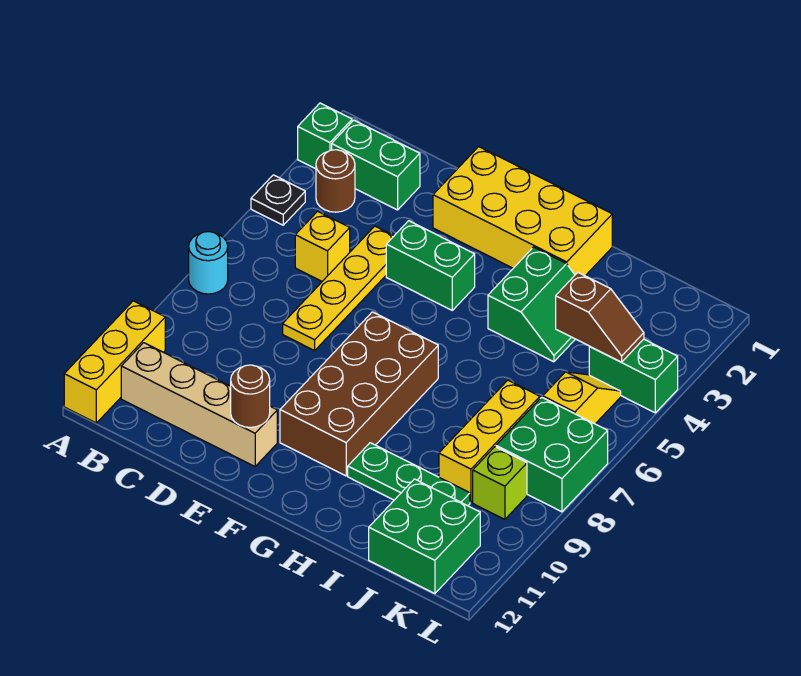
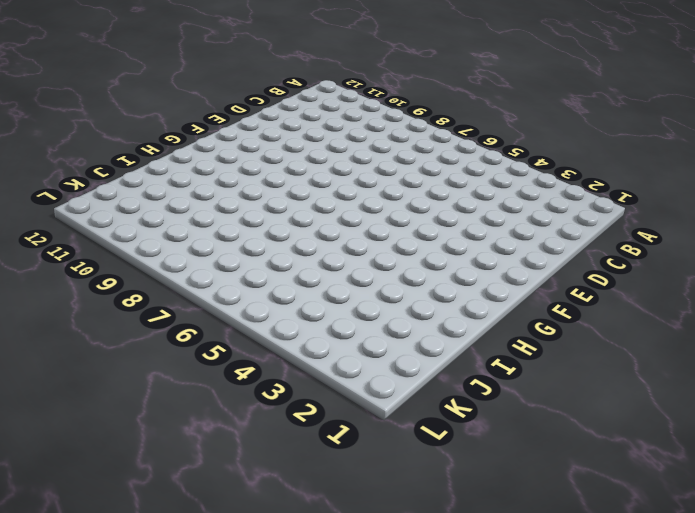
none -> green 1x1 brick [298,103,352,169]
none -> black 1x1 plate [251,175,305,225]
none -> cyan 1x1 round brick [189,232,228,294]

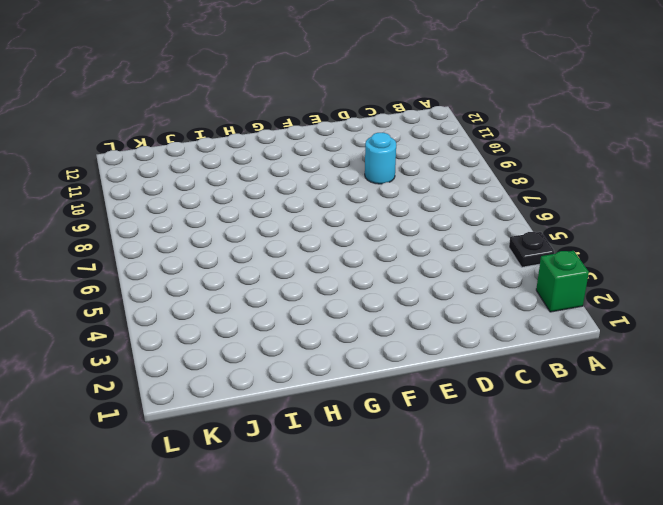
cyan 1x1 round brick [365,133,396,184] -> cyan 1x1 round brick moved to [189,232,228,294]
none -> yellow 1x3 brick [64,301,165,423]
none -> green 1x2 brick [332,120,420,210]
none -> brown 1x1 round brick [316,150,355,212]

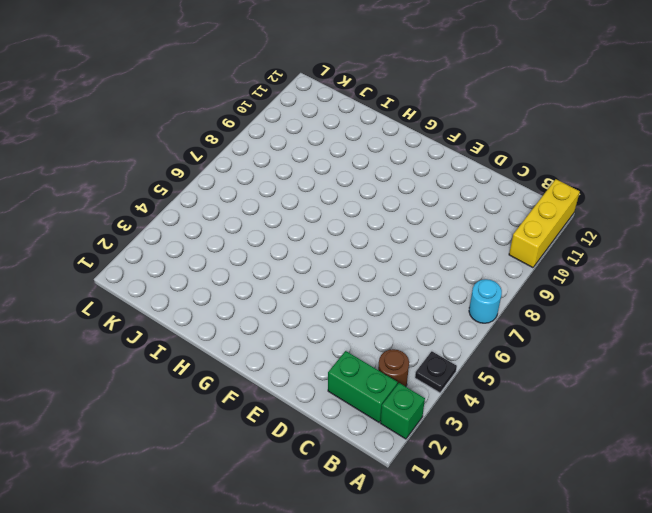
none -> tan 1x4 brick [121,343,277,466]
none -> yellow 1x1 brick [295,211,350,281]
none -> yellow 1x4 plate [283,226,394,351]

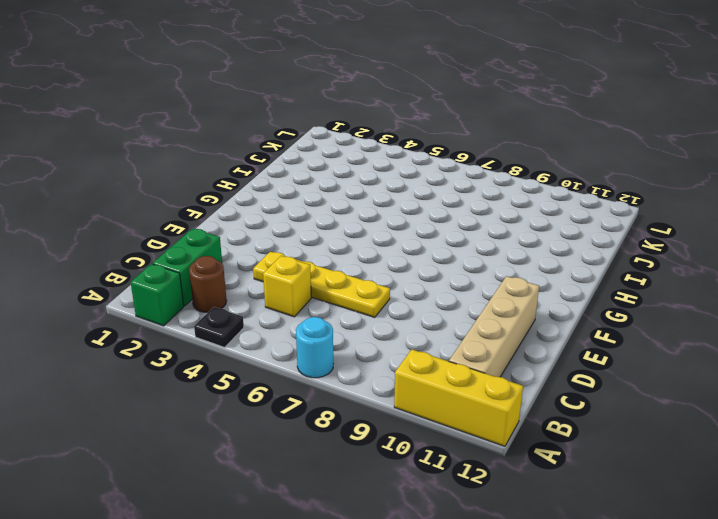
none -> yellow 2x4 brick [433,147,612,276]
none -> green 1x2 brick [386,221,475,310]
none -> brown 2x4 brick [280,312,438,476]

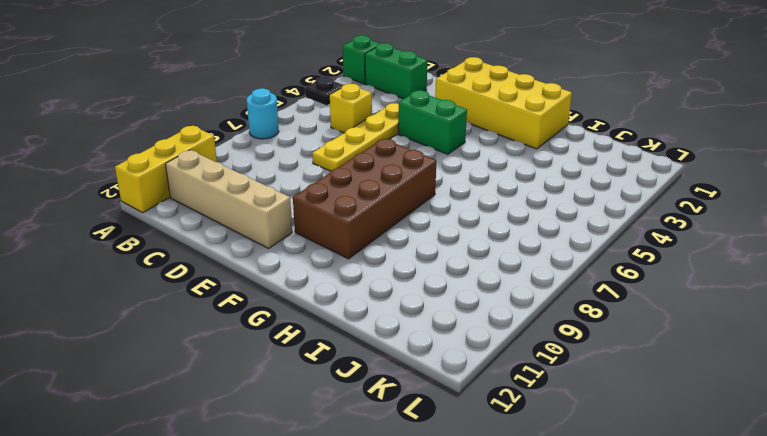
none -> brown 1x1 round brick [316,150,355,212]
none -> green 2x2 slope [488,247,575,362]
none -> green 1x3 plate [348,443,470,506]

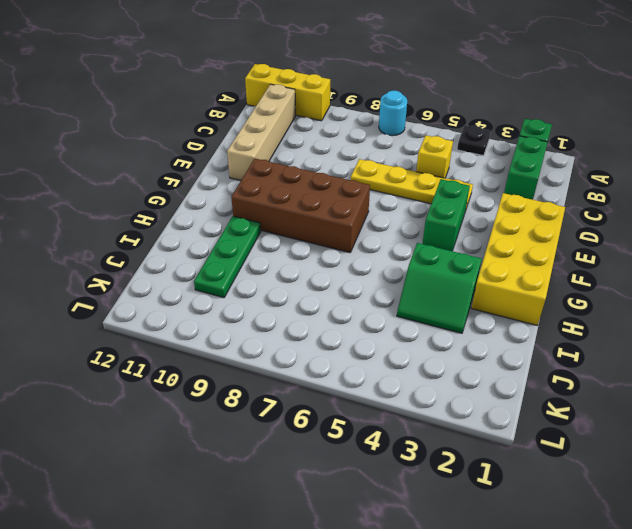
none -> brown 1x1 round brick [316,150,355,212]
none -> yellow 1x3 brick [439,380,540,502]
none -> green 2x2 brick [369,479,480,594]

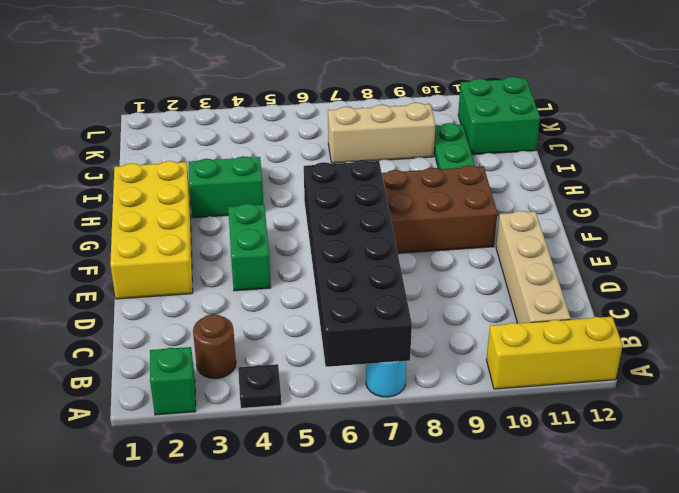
black 2x6 brick [304,160,412,367] -> none
tan 1x3 brick [328,103,436,163] -> yellow 1x3 brick [439,380,540,502]
none -> green 1x2 brick [332,120,420,210]
none -> yellow 1x1 brick [295,211,350,281]
none -> yellow 1x4 plate [283,226,394,351]

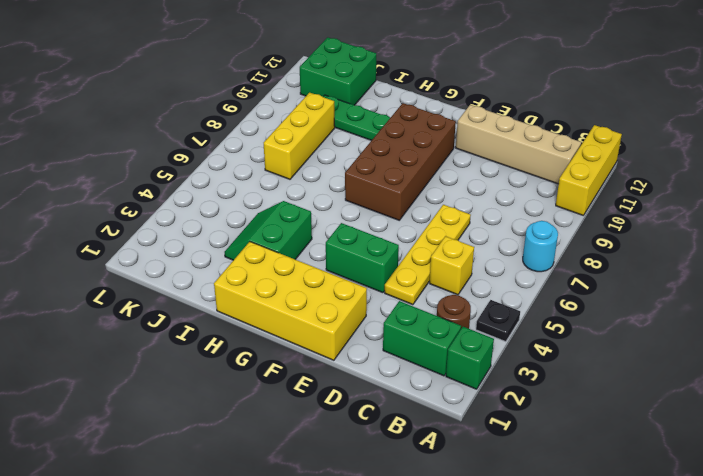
none -> green 1x2 brick [589,339,678,413]
none -> yellow 1x2 slope [543,372,621,424]
none -> green 2x2 brick [496,397,608,512]

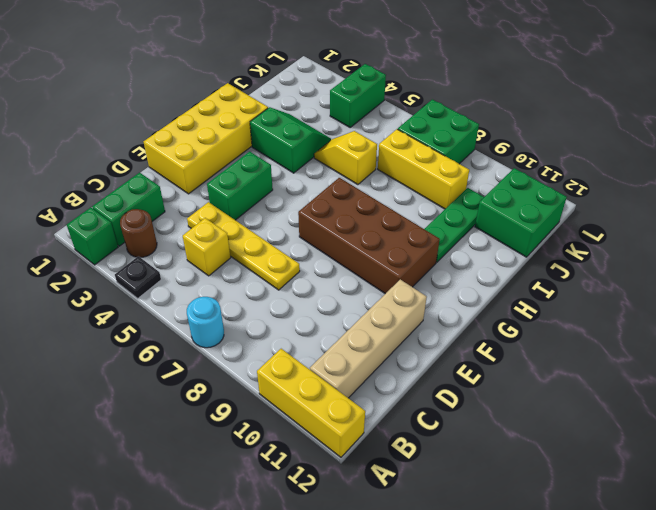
yellow 1x2 slope [314,131,377,185] -> yellow 1x2 slope moved to [543,372,621,424]
none -> lime 1x1 brick [473,447,527,519]
none -> brown 1x1 round brick [231,365,270,427]
none -> brown 1x2 slope [556,273,644,362]

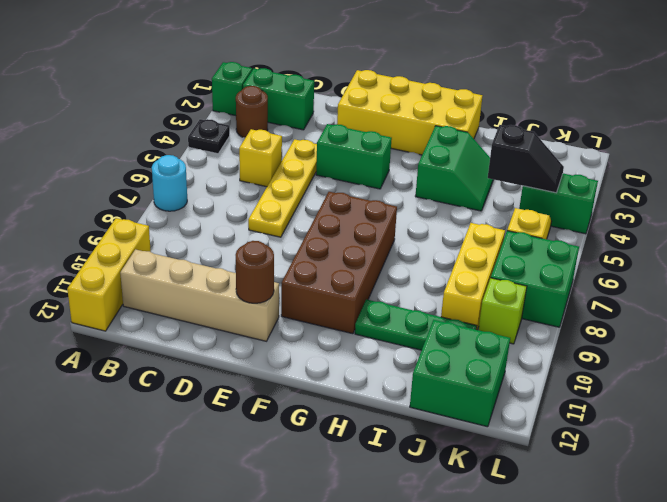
black 1x2 slope [488,125,564,193] -> brown 1x2 slope [556,273,644,362]

